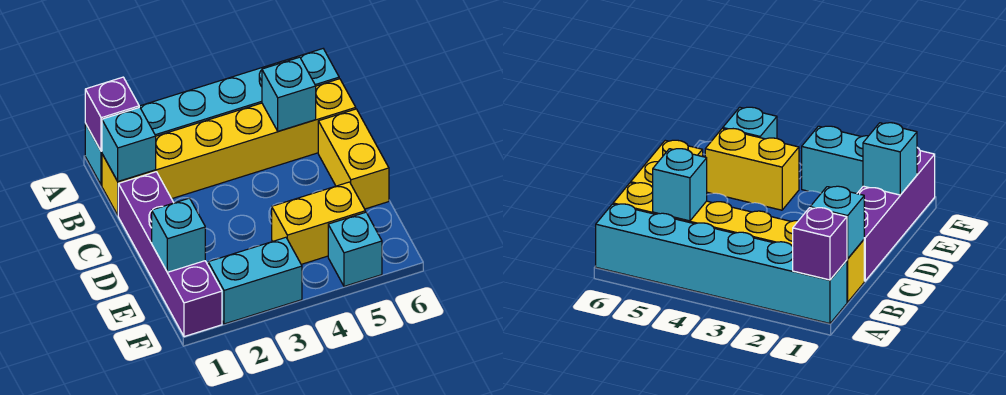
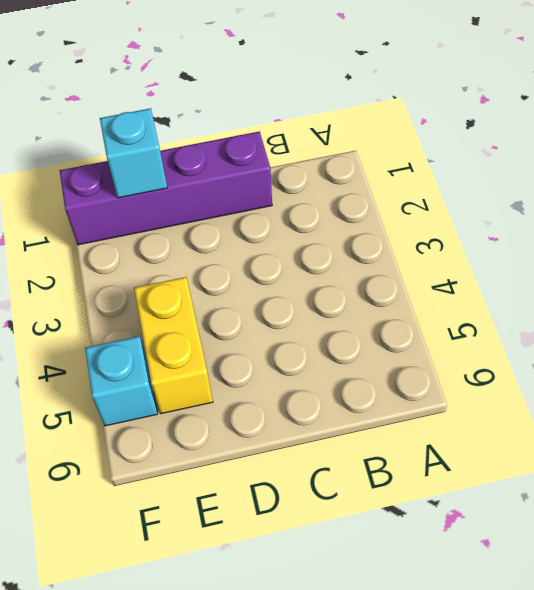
none -> cyan 1x6 brick [85,49,339,185]
none -> yellow 1x6 brick [102,79,356,215]

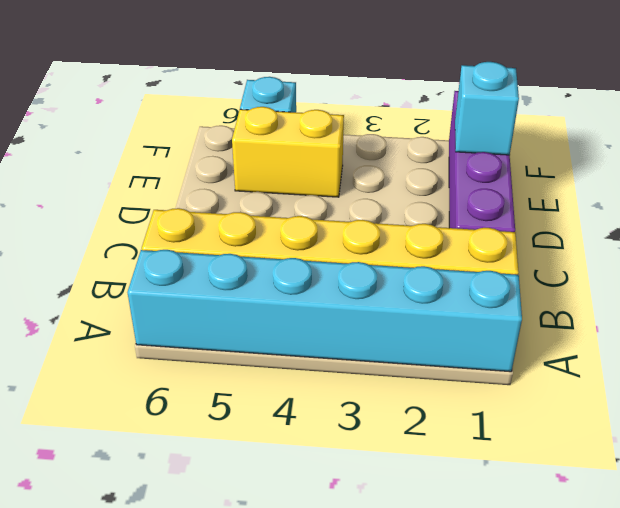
none -> yellow 1x2 brick [318,109,389,209]
none -> cyan 1x2 brick [208,237,302,324]

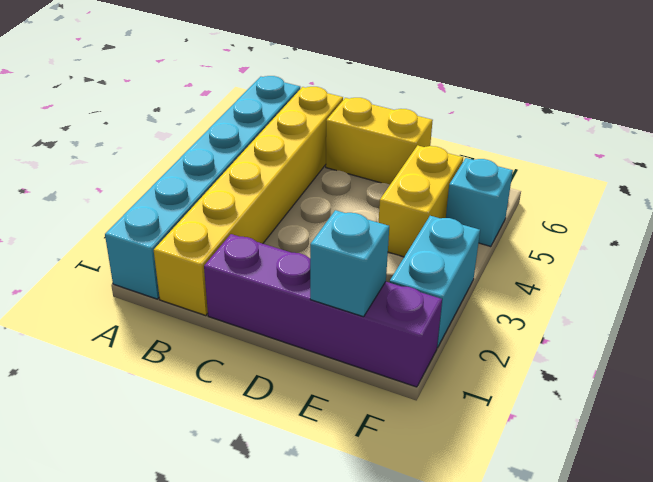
none -> purple 1x1 brick [85,77,139,151]
none -> cyan 1x1 brick [102,107,156,182]

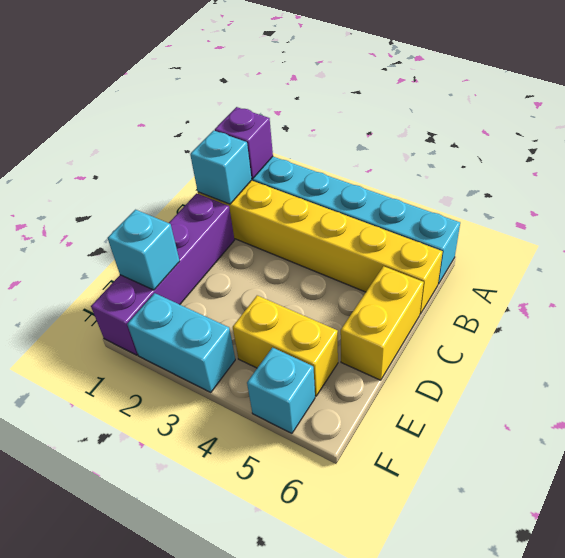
none -> cyan 1x1 brick [262,57,316,131]

